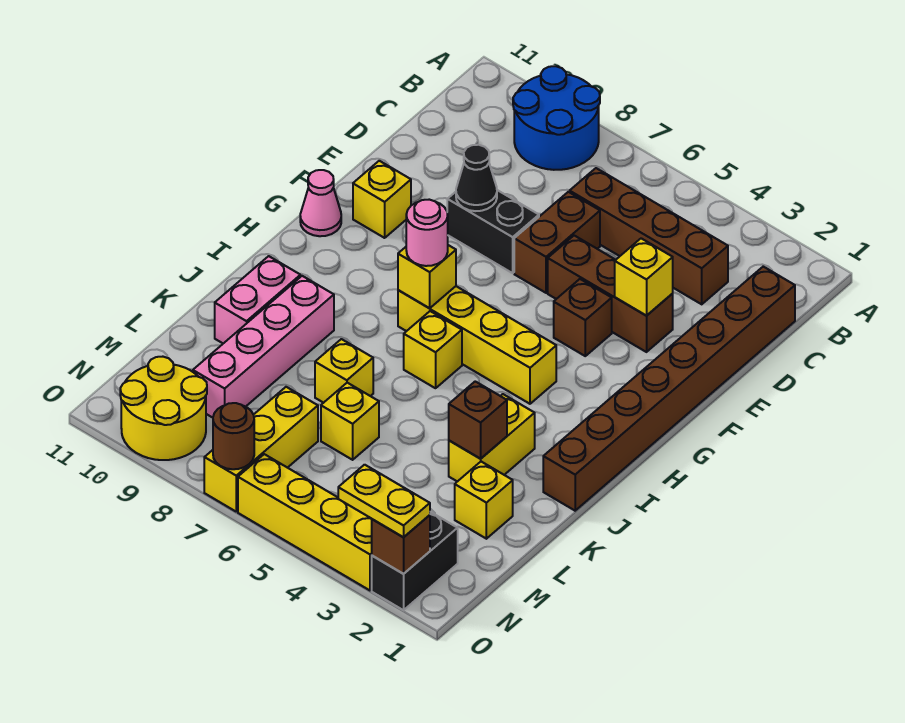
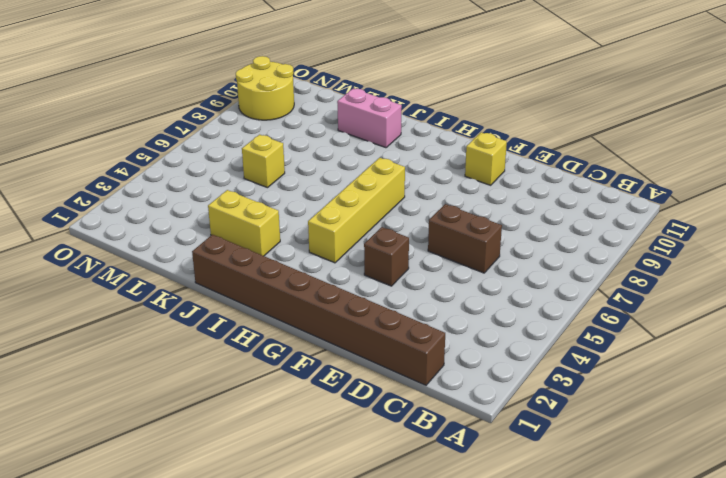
none -> blue 2x2 round brick [513,66,600,170]
none -> brown 1x4 brick [570,168,728,304]
none -> brown 1x3 brick [548,236,673,352]

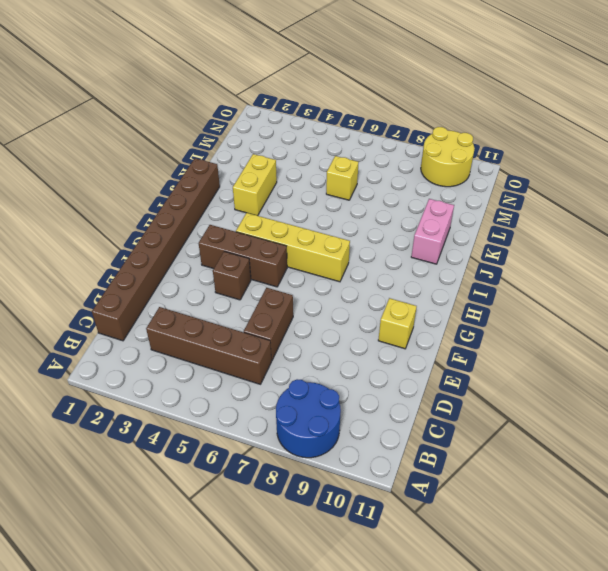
brown 1x3 brick [198,225,287,287] -> brown 1x3 brick moved to [548,236,673,352]
none -> black 1x2 brick [447,190,539,273]
none -> pink 1x1 cone [300,170,341,236]
none -> yellow 1x1 brick [404,311,462,388]

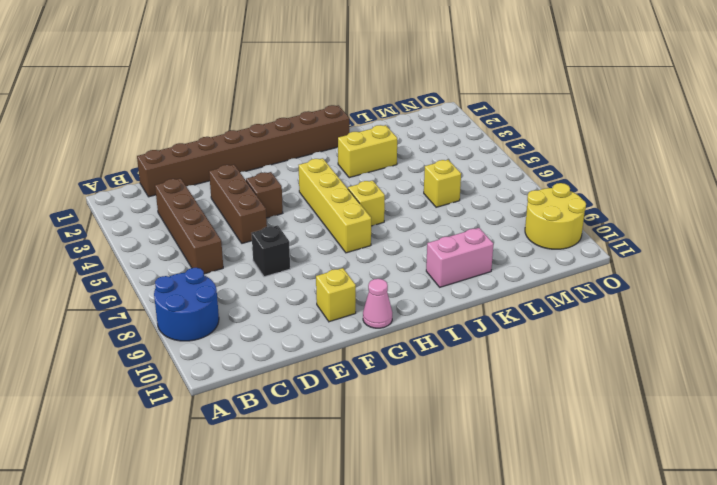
black 1x1 brick [252,225,290,277] -> black 1x2 brick [447,190,539,273]
none -> brown 1x2 brick [514,192,600,293]
none -> pink 1x4 brick [193,276,334,418]
none -> yellow 1x1 brick [315,339,373,403]

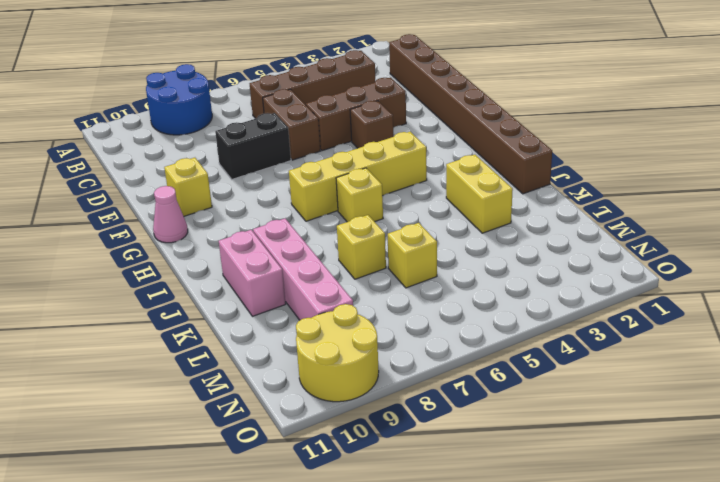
none -> yellow 1x1 brick [455,462,513,539]
none -> yellow 1x3 brick [204,387,318,511]
none -> black 1x2 brick [372,512,458,610]

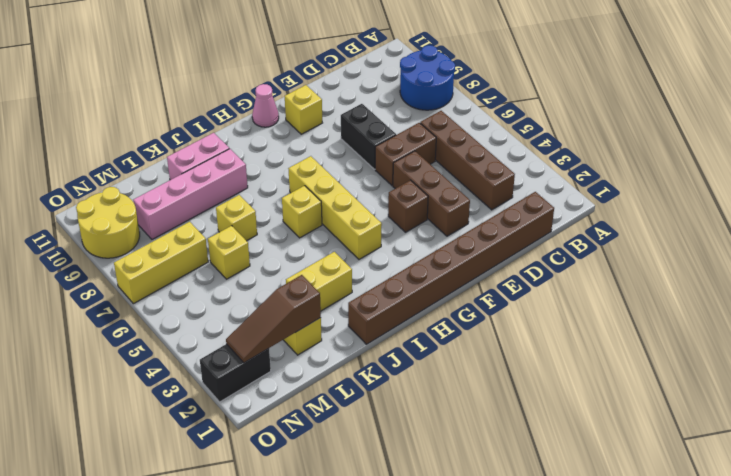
brown 1x3 slope [226,275,321,363] -> none
none -> yellow 1x4 brick [238,454,372,590]
none -> yellow 1x1 brick [615,238,673,316]
none -> black 1x1 cone [456,145,497,211]

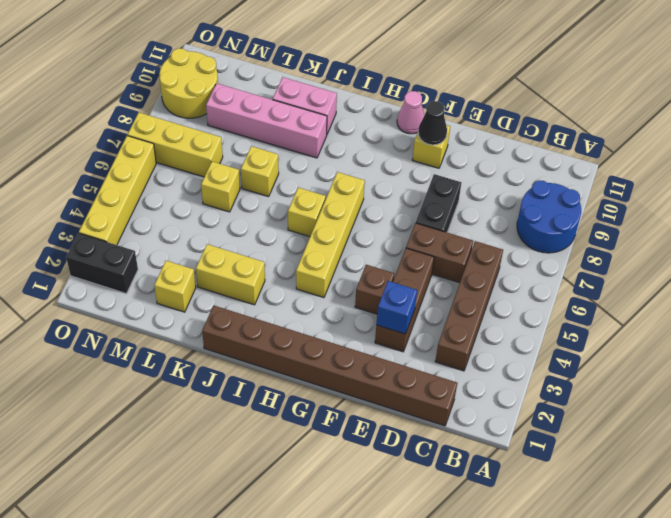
blue 1x1 brick [376,281,417,334] -> yellow 1x1 brick [615,238,673,316]
black 1x1 cone [418,101,447,145] -> black 1x1 cone moved to [456,145,497,211]
none -> yellow 1x1 brick [398,245,456,308]
none -> brown 1x1 brick [449,381,507,459]
none -> brown 1x1 brick [372,515,430,574]

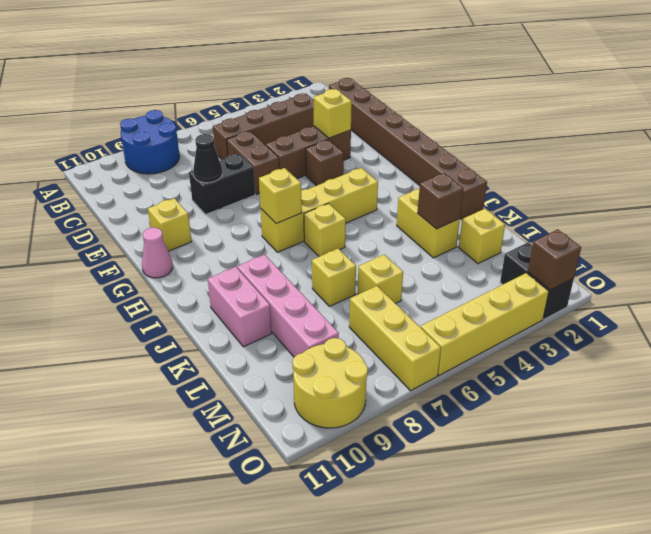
none -> brown 1x1 round brick [213,403,254,469]
none -> pink 1x1 round brick [406,200,448,266]
none -> yellow 1x2 plate [338,465,430,537]

